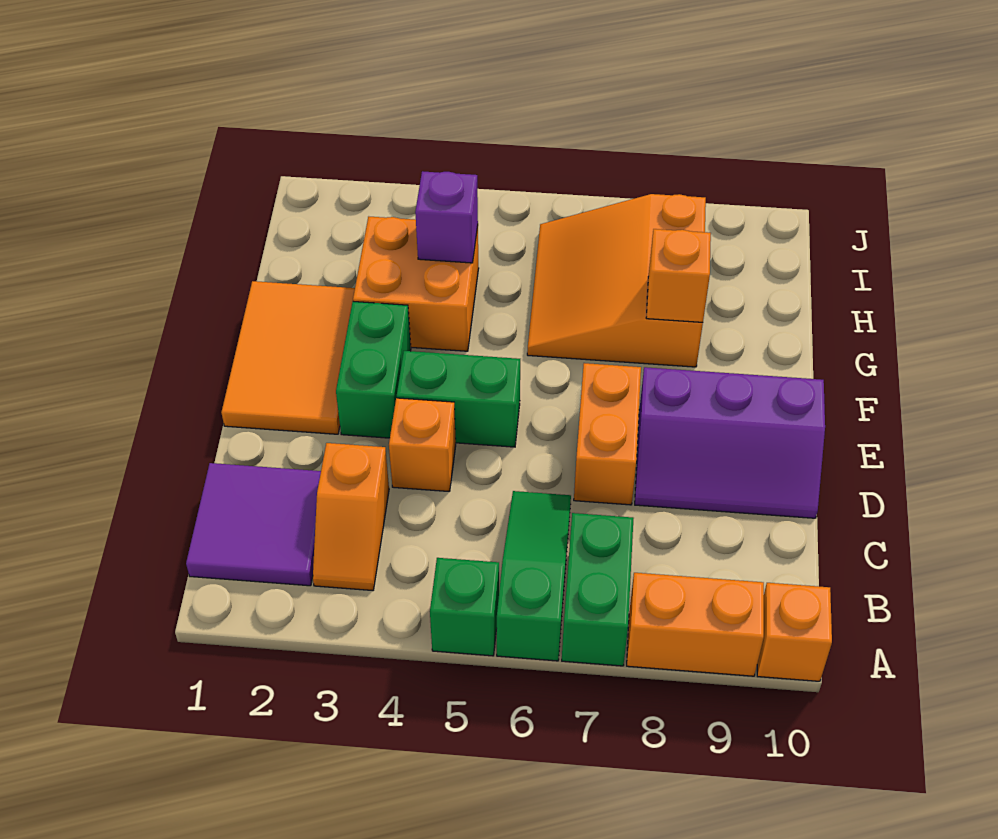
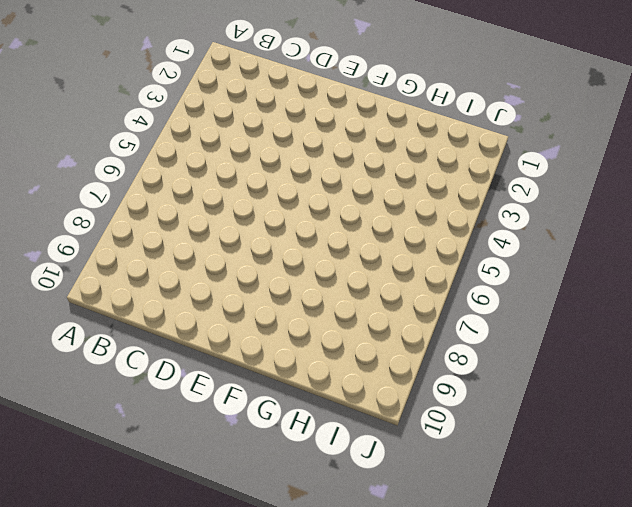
none -> green 1x1 brick [430,558,499,656]
none -> green 1x3 slope [497,491,571,661]
none -> green 1x2 brick [562,513,634,666]

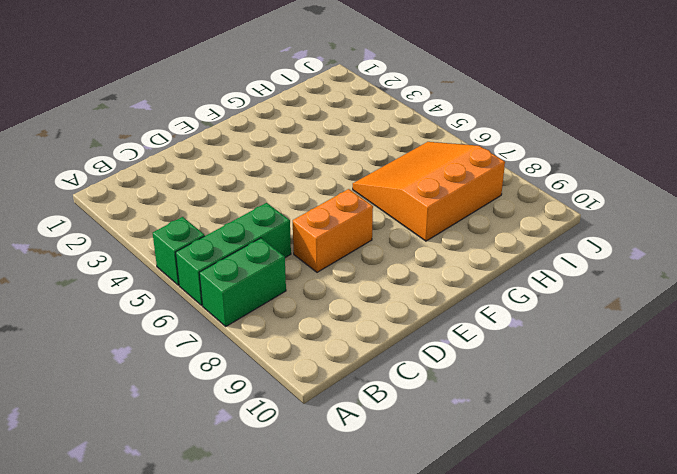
green 1x3 brick [176,203,291,305] -> green 1x3 slope [497,491,571,661]
none -> orange 1x2 brick [627,573,764,676]
none -> orange 1x1 brick [757,583,832,681]
none -> purple 2x2 tile [186,463,321,586]

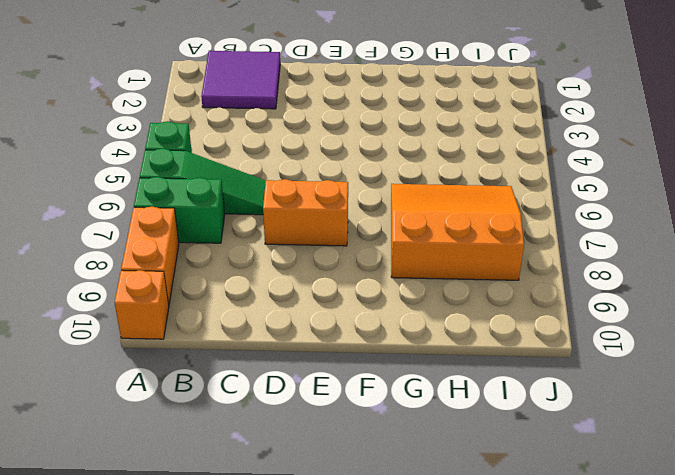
none -> orange 1x2 slope [313,443,389,591]
none -> orange 1x1 brick [389,398,456,492]
none -> purple 2x3 slope [635,367,825,518]

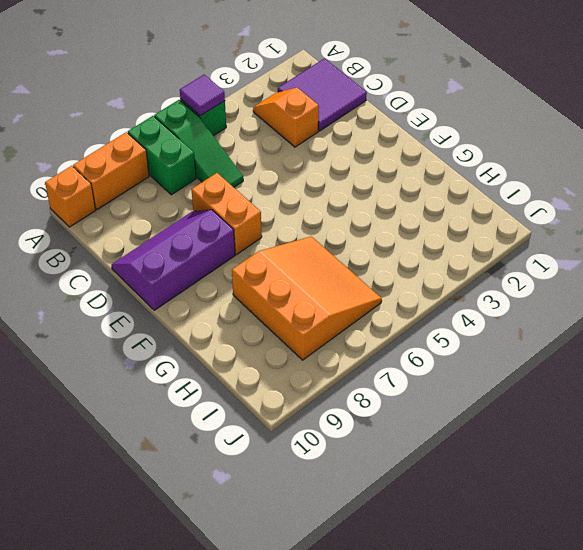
purple 1x1 tile [180,75,225,116] -> none
none -> orange 1x1 brick [389,398,456,492]
none -> orange 2x3 tile [221,281,355,434]
none -> green 1x2 brick [336,301,411,438]

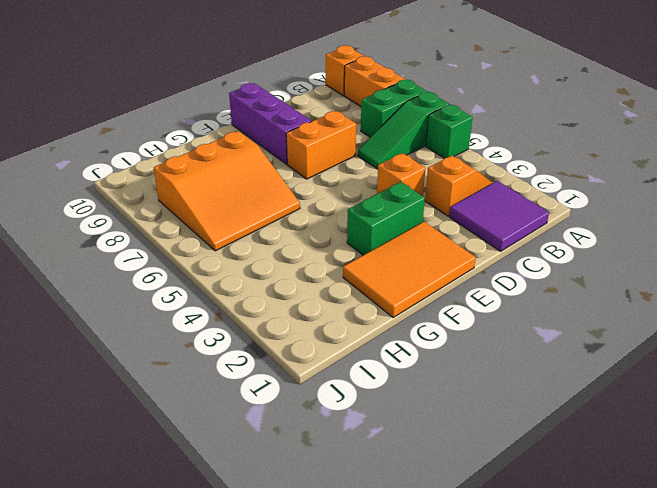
none -> green 1x2 brick [397,351,520,447]
none -> orange 2x2 brick [353,217,479,351]
none -> orange 1x1 brick [646,229,711,322]

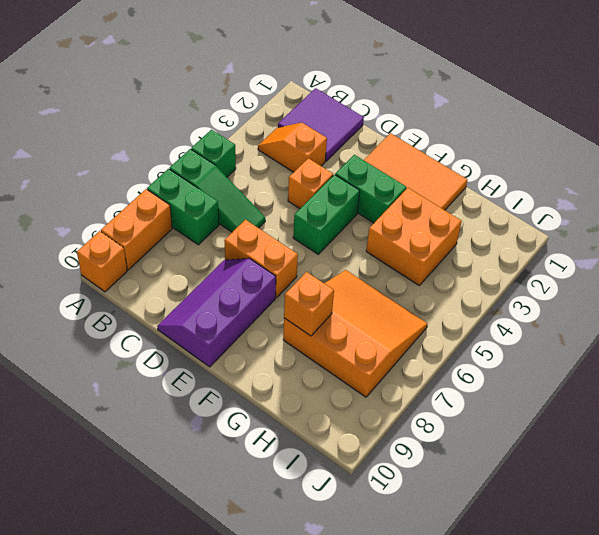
none -> purple 1x1 brick [415,171,478,263]

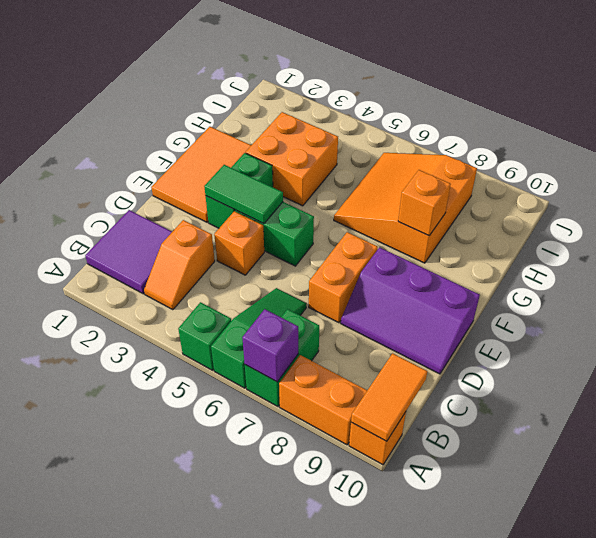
purple 1x1 brick [242,309,298,382] -> purple 1x1 brick moved to [415,171,478,263]
orange 1x2 tile [351,353,427,441] -> none
green 1x2 tile [204,165,283,224] -> none

